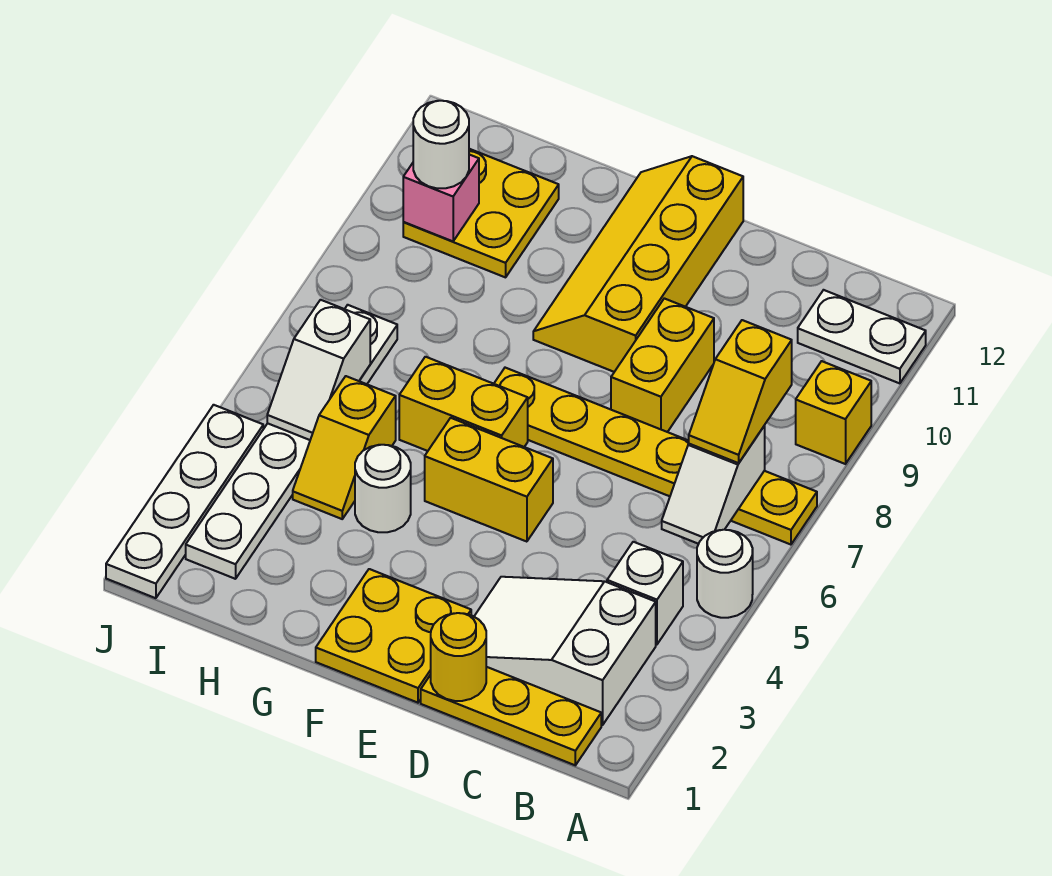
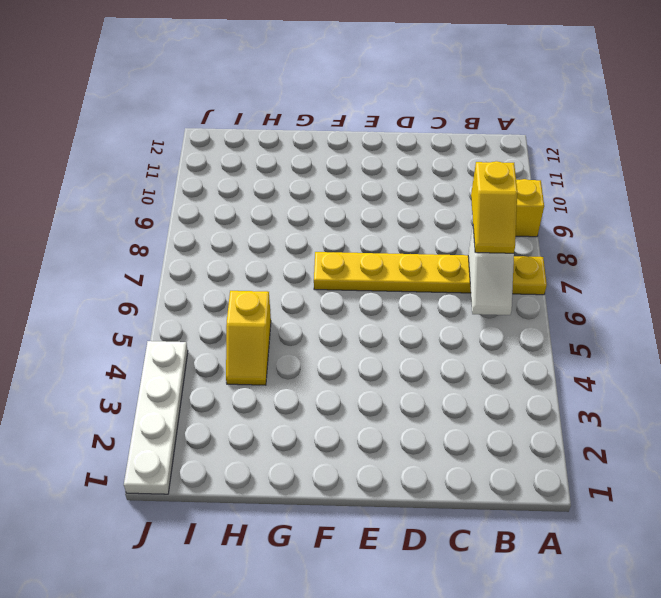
none -> white 1x1 round brick [697,530,753,618]
none -> white 1x2 plate [798,290,926,383]
none -> yellow 1x3 plate [421,667,601,765]

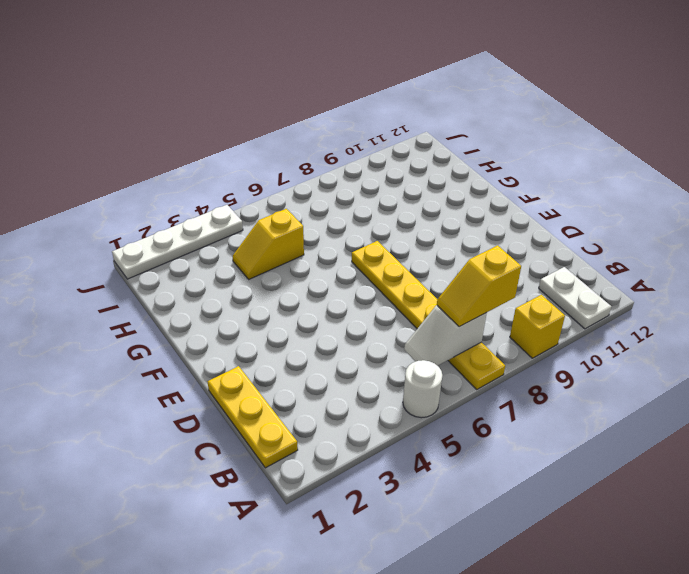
none -> white 2x3 slope [474,577,656,725]
none -> white 1x1 brick [607,542,683,644]
none -> yellow 1x2 brick [611,298,714,432]

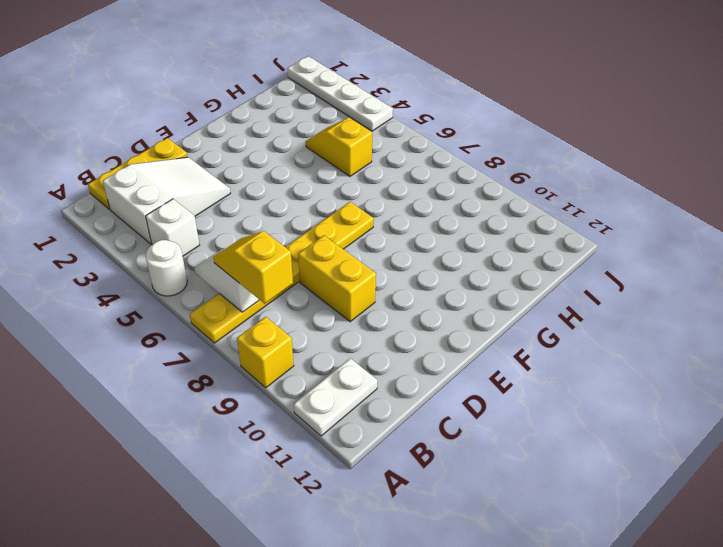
none -> yellow 2x2 plate [316,569,471,703]
none -> yellow 1x2 brick [425,418,553,542]
none -> yellow 2x4 slope [533,156,743,372]

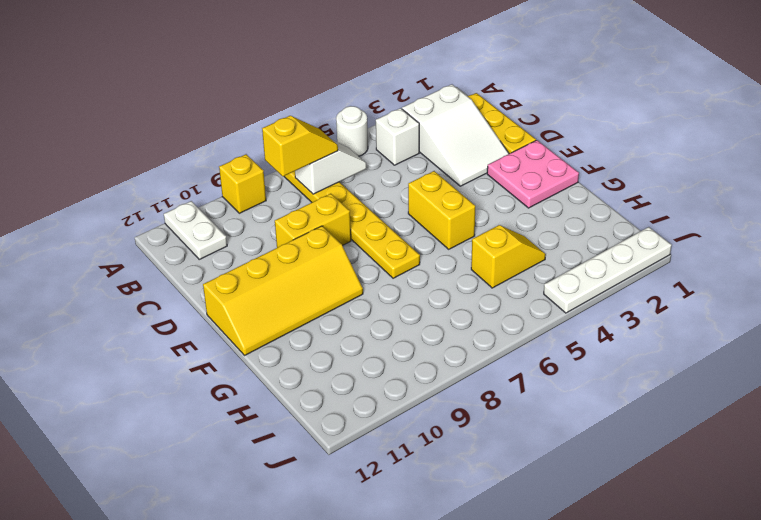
pink 2x2 plate [487,140,579,208] -> yellow 2x2 plate [316,569,471,703]
none -> yellow 1x2 brick [399,357,528,451]
none -> white 1x1 round brick [355,445,411,532]
none -> yellow 2x2 plate [403,149,559,277]

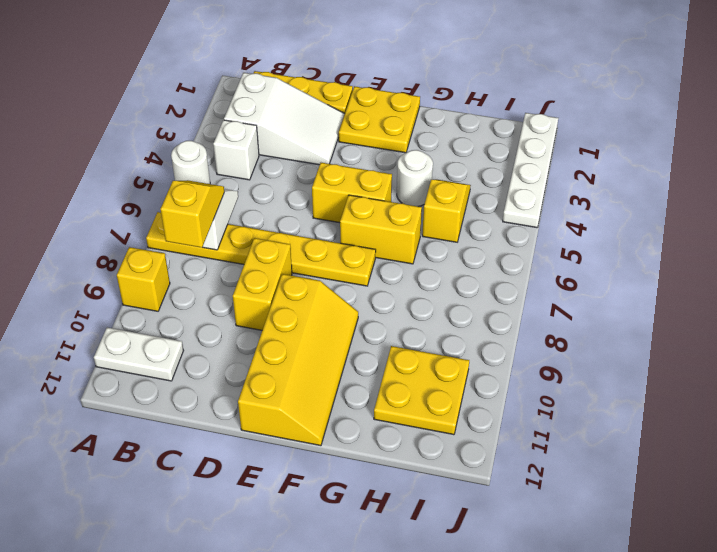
none -> white 1x6 plate [186,305,397,579]
none -> yellow 1x1 round brick [431,613,486,701]
none -> white 1x2 slope [267,300,370,440]

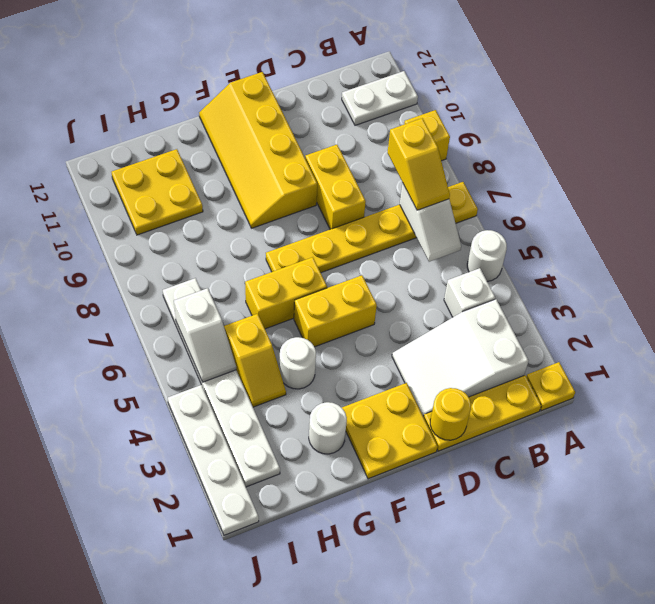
yellow 1x1 plate [526,362,575,411] -> none
white 1x1 round brick [309,402,347,454] -> white 1x1 round brick moved to [413,101,469,188]
none -> pink 1x1 brick [403,155,479,241]

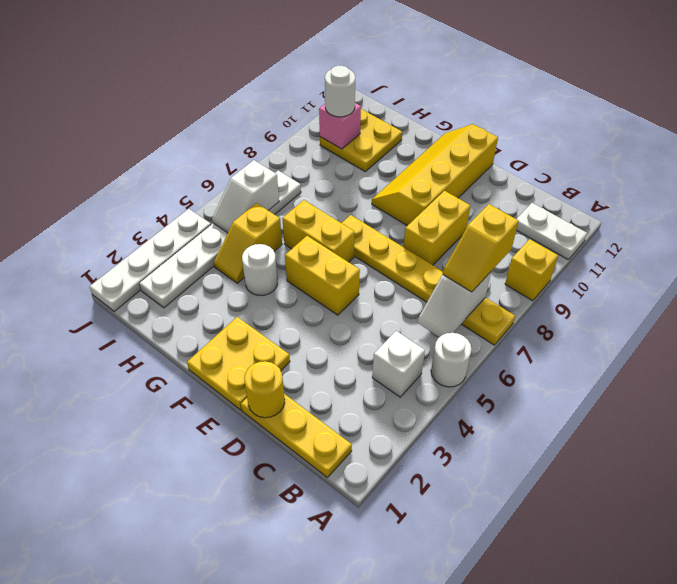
none -> white 2x3 slope [474,577,656,725]

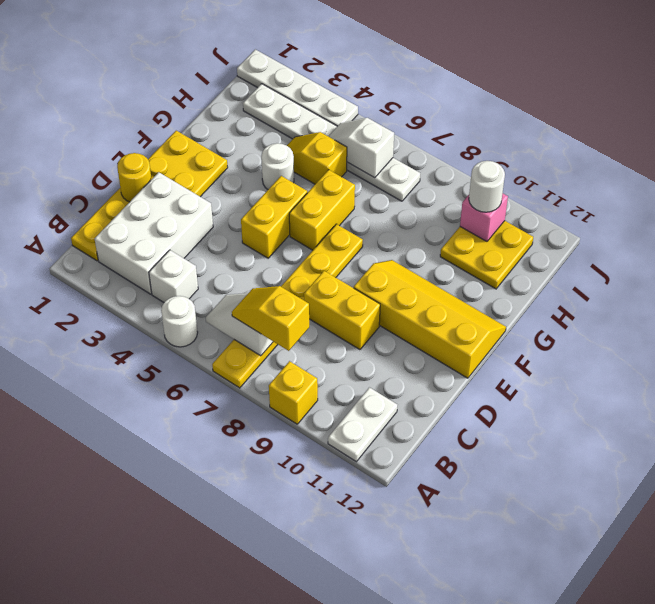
white 2x3 brick [94,172,213,294] -> white 2x3 slope [474,577,656,725]

